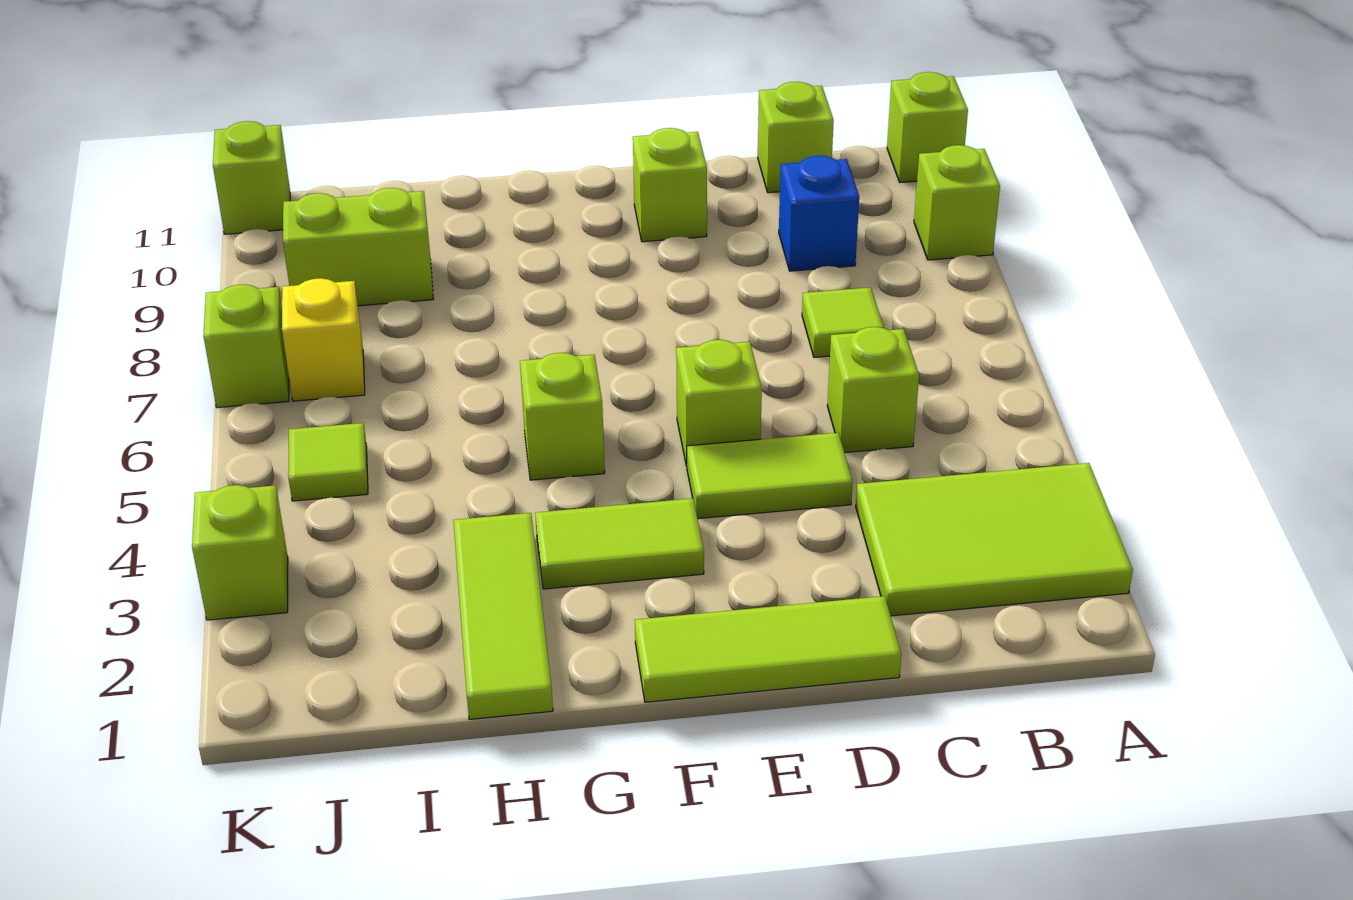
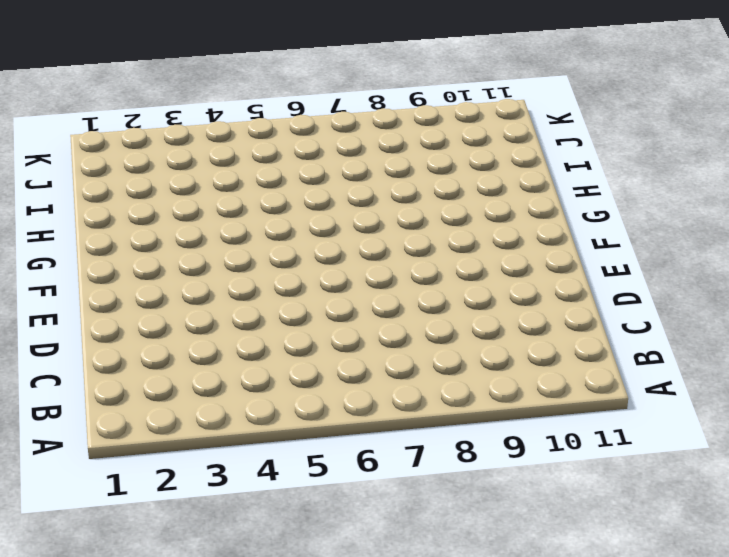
none -> lime 2x3 tile [856,463,1133,616]
none -> lime 1x1 brick [914,145,1000,260]
none -> lime 1x1 brick [887,72,968,182]

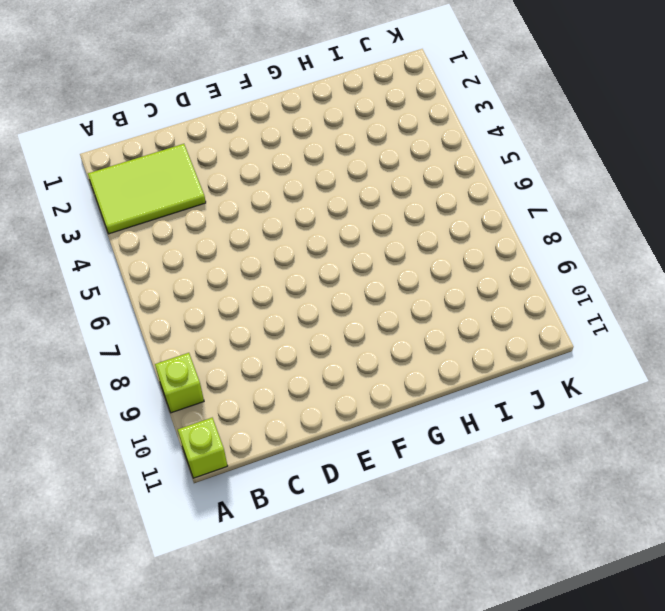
none -> lime 1x1 brick [827,327,919,453]
none -> lime 1x1 tile [802,287,884,357]
none -> blue 1x1 brick [779,156,859,271]

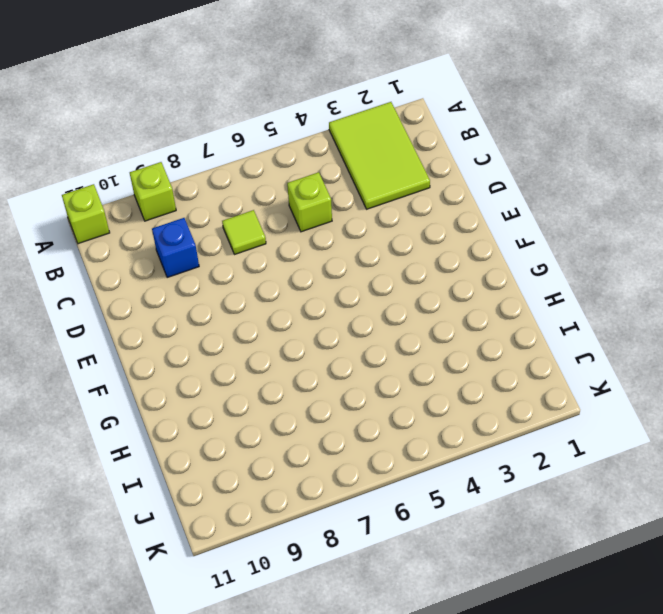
none -> lime 1x1 brick [758,82,834,193]
none -> lime 1x3 tile [635,596,901,702]
none -> lime 1x2 tile [687,433,853,519]

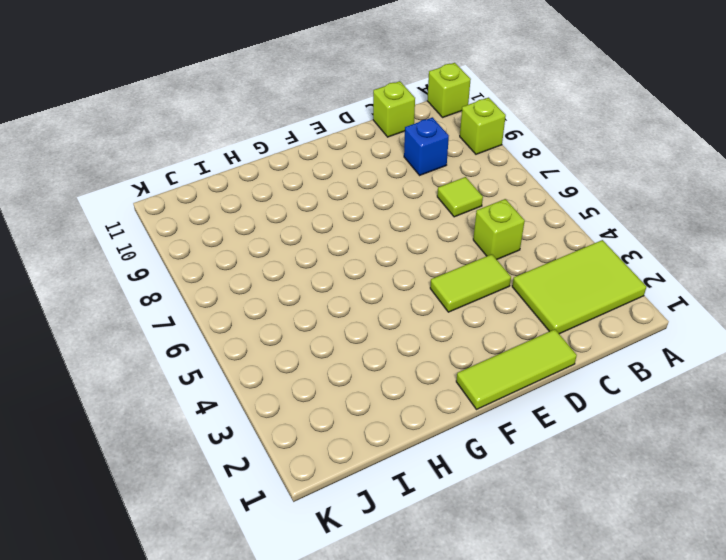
none -> lime 1x1 brick [676,340,762,466]
none -> lime 1x1 brick [633,128,707,242]
none -> lime 1x2 tile [535,498,704,589]

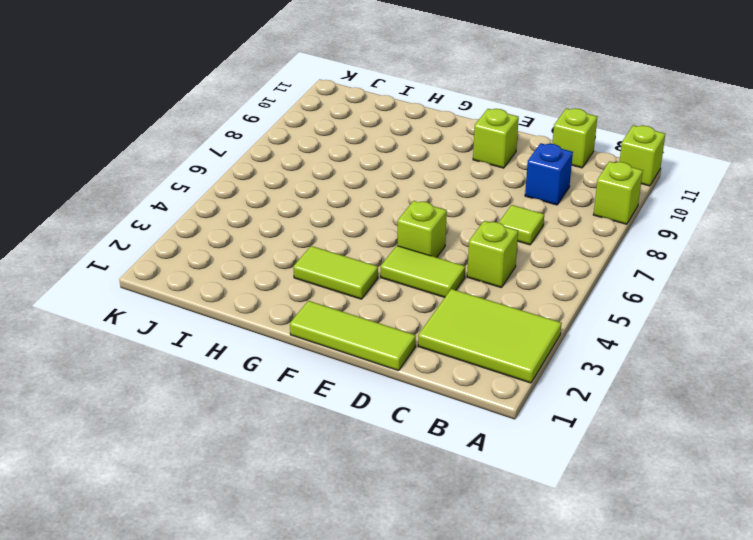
none -> lime 1x1 brick [520,353,605,480]
none -> lime 1x3 tile [453,513,553,719]
none -> lime 1x2 brick [283,188,433,306]

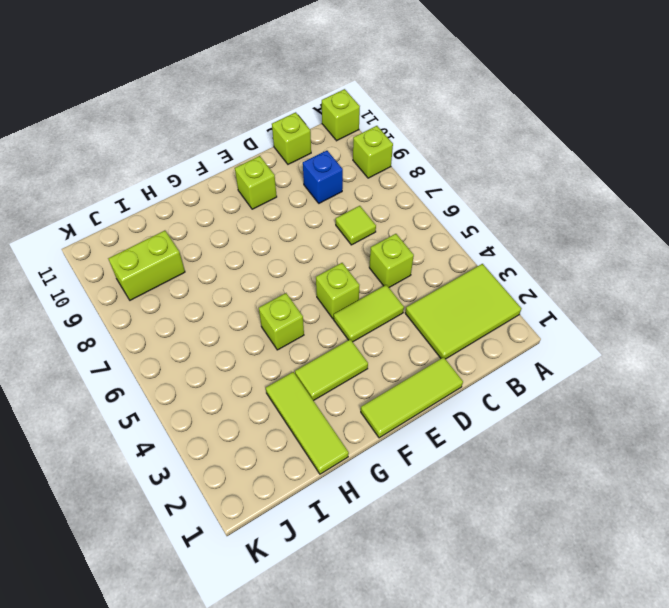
none -> lime 1x1 tile [288,423,368,501]
none -> yellow 1x1 brick [282,278,365,401]
none -> lime 1x1 brick [192,485,288,620]

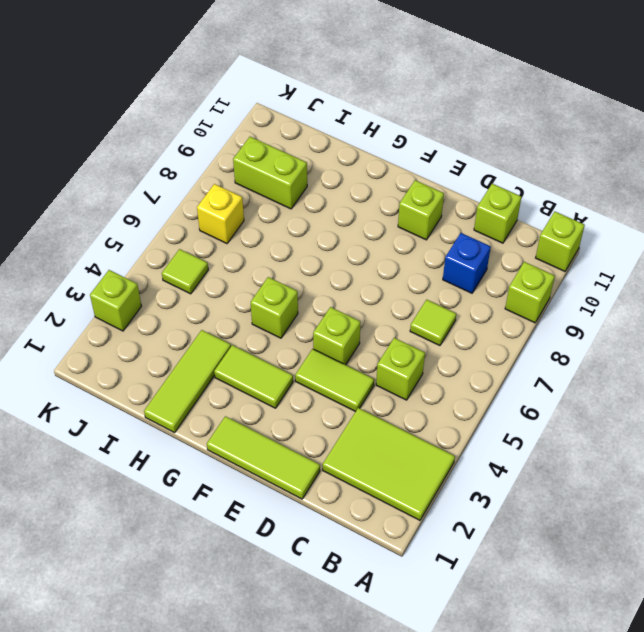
none -> lime 1x1 brick [203,284,289,408]
none -> lime 1x1 brick [213,121,290,234]

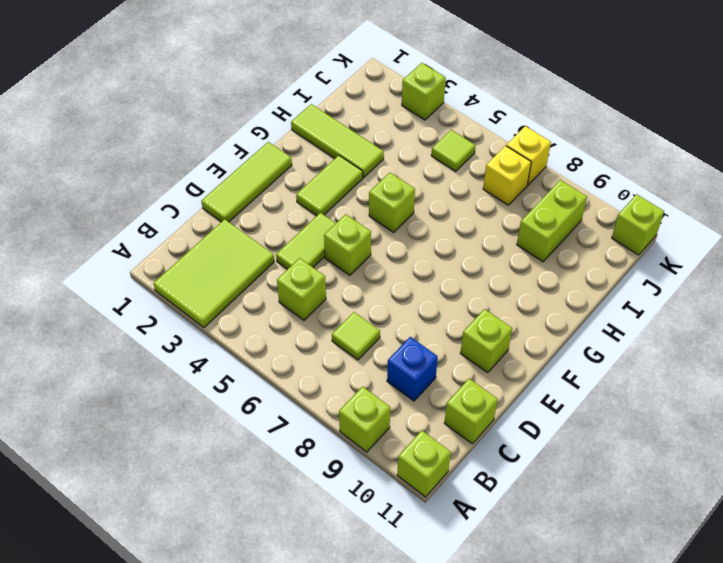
yellow 1x1 brick [506,126,551,185] -> lime 1x1 brick [203,284,289,408]

